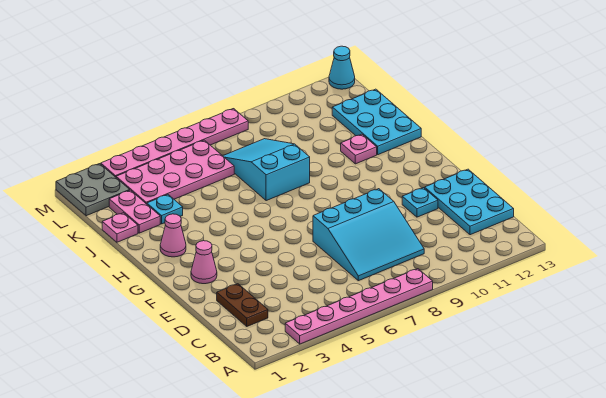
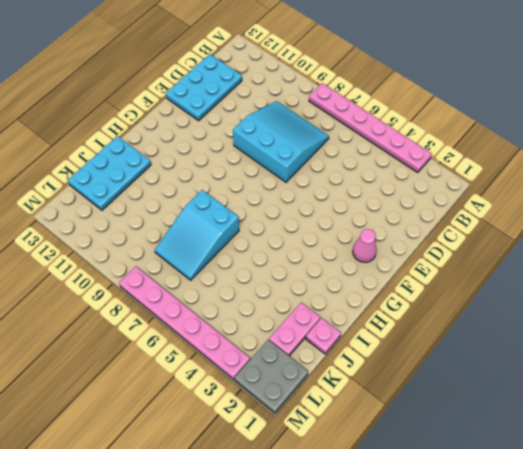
none -> brown 1x2 plate [217,284,268,326]
none -> cyan 1x1 plate [402,188,438,217]
none -> pink 1x1 cone [160,214,186,257]

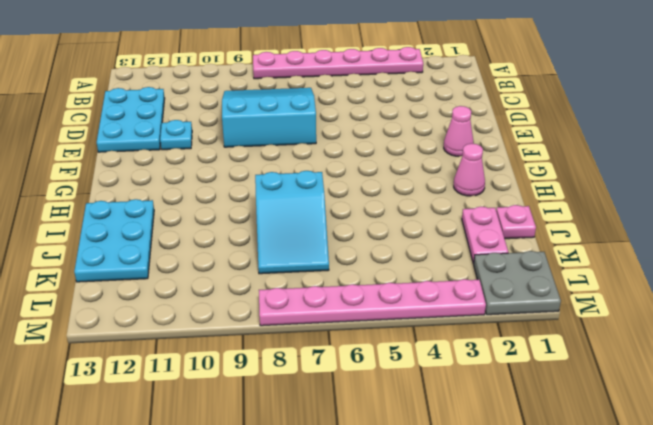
none -> brown 1x2 plate [217,284,268,326]
none -> pink 1x1 plate [341,134,377,164]
none -> cyan 1x1 plate [147,195,183,224]

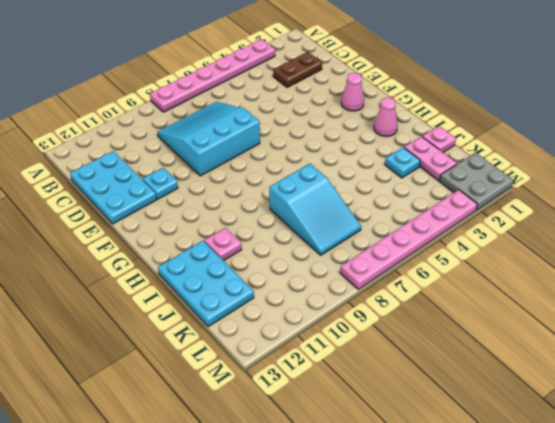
brown 1x2 plate [273,52,322,87] -> brown 1x2 plate turned to [217,284,268,326]
none -> pink 2x4 plate [116,140,234,204]
none -> cyan 1x1 cone [329,46,355,89]

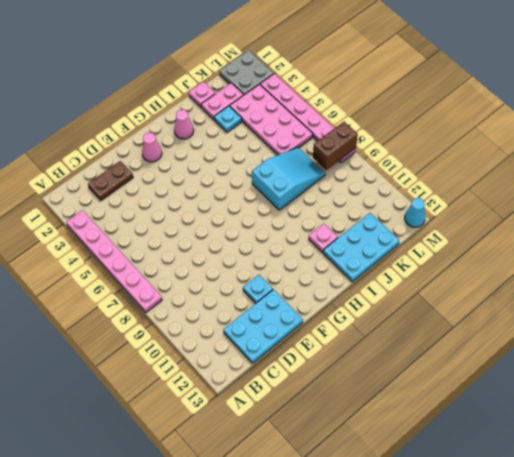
brown 1x2 brick [313,122,358,170] -> none
none -> cyan 3x3 slope [313,189,424,281]

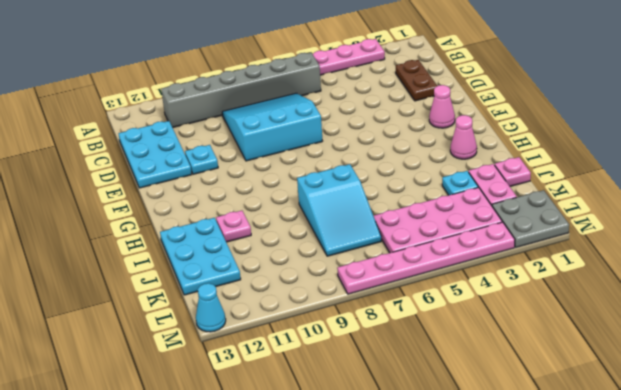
grey 1x6 brick [161,53,321,128] -> none

